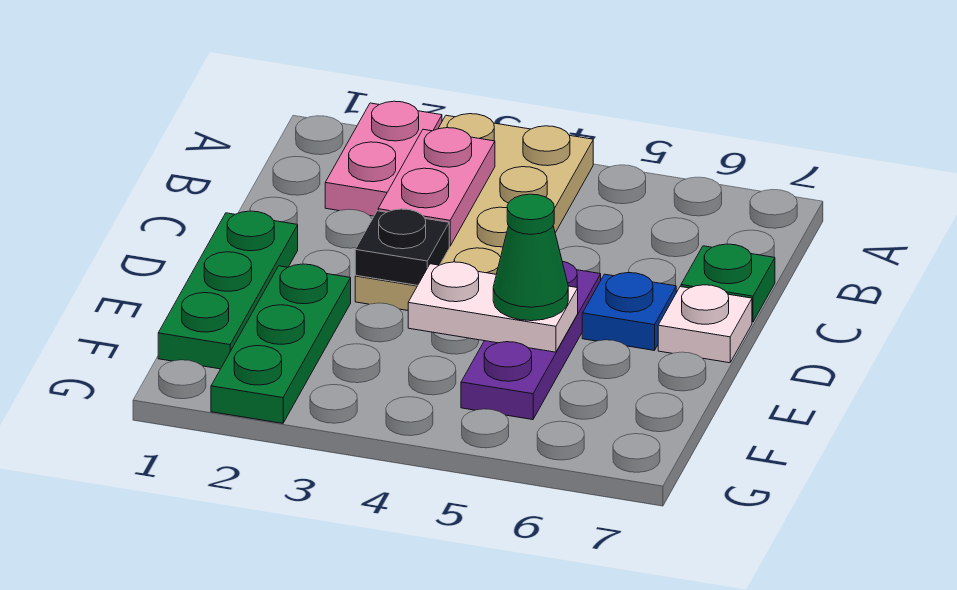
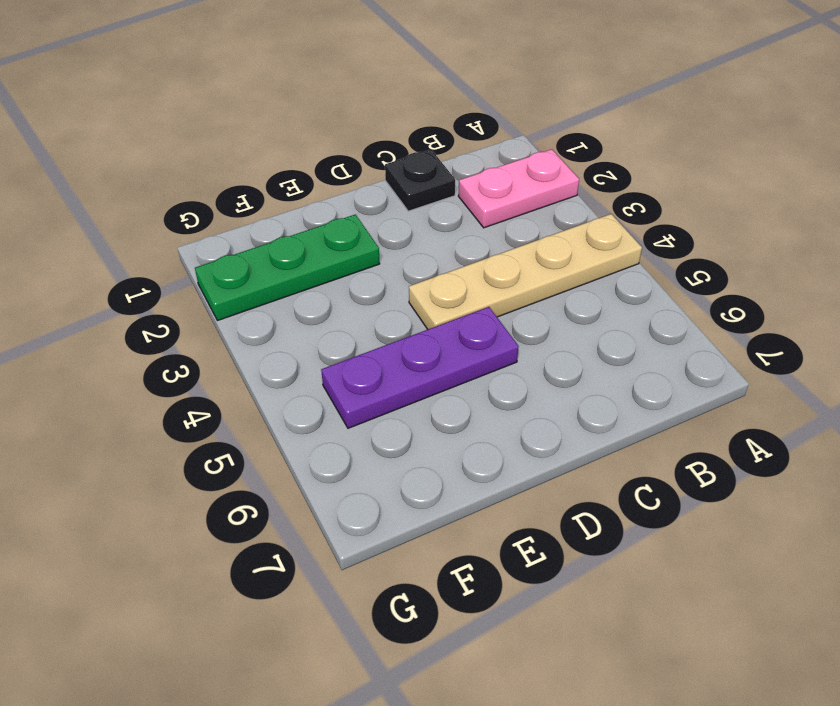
tan 1x4 plate [409,214,642,329] -> tan 2x4 plate [355,114,593,310]
black 1x1 plate [385,150,455,211] -> black 1x1 plate moved to [355,209,449,285]
none -> green 1x1 plate [681,244,775,322]
none -> green 1x3 plate [158,211,298,369]
none -> blue 1x1 plate [582,273,676,350]

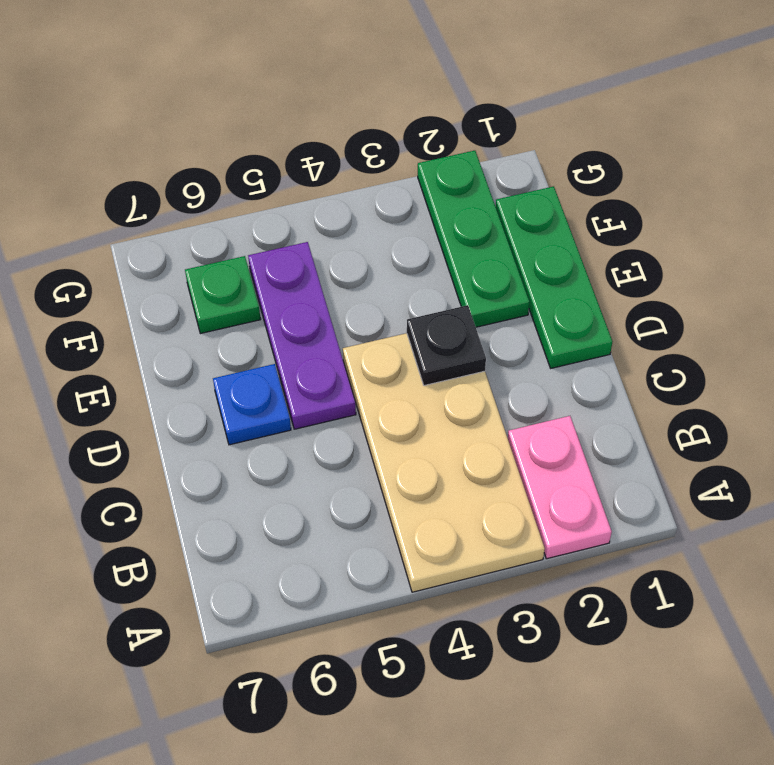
green 1x1 plate [185,256,261,334] -> green 1x1 plate moved to [681,244,775,322]
none -> white 1x1 plate [658,285,752,363]
none -> pink 1x2 plate [378,128,495,246]
none -> white 1x2 plate [408,262,578,352]

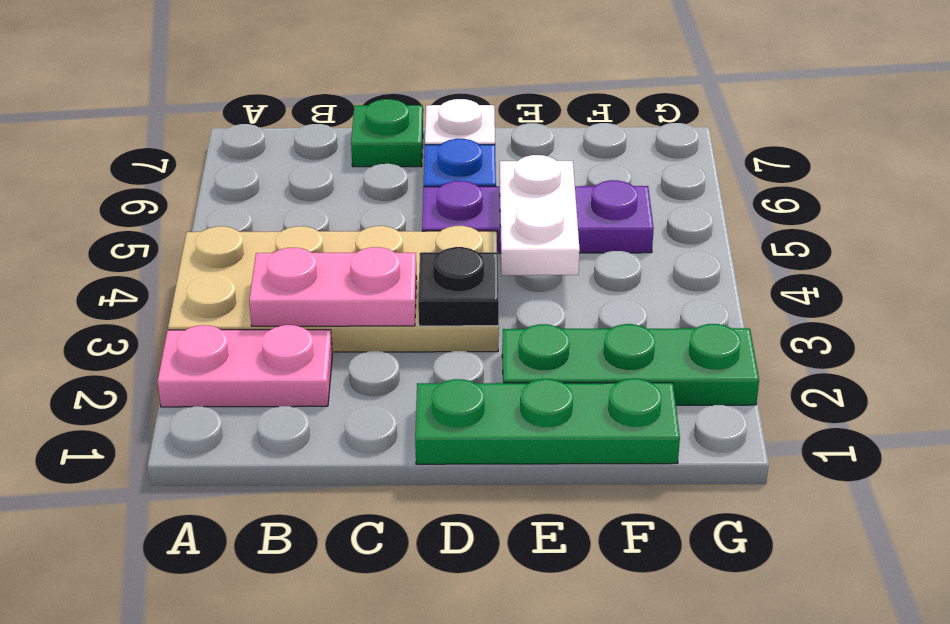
none -> green 1x1 cone [493,194,568,321]

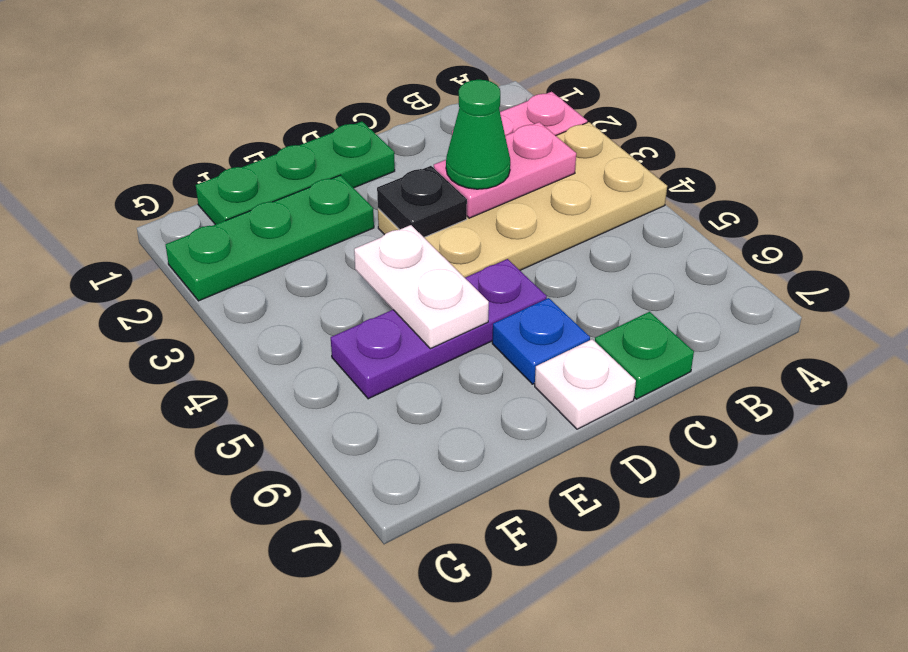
green 1x1 cone [446,80,510,189] -> green 1x1 cone moved to [493,194,568,321]

